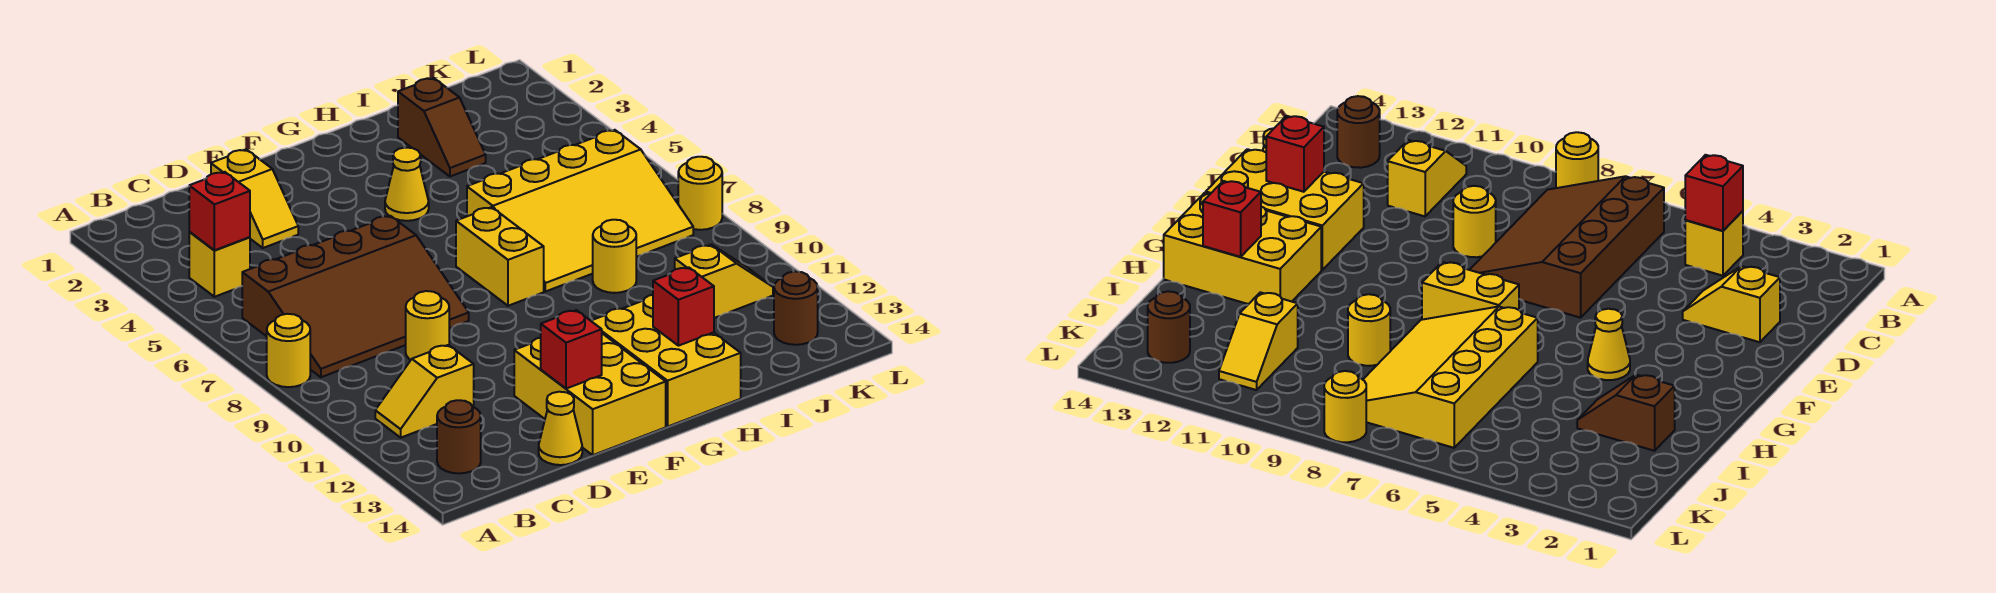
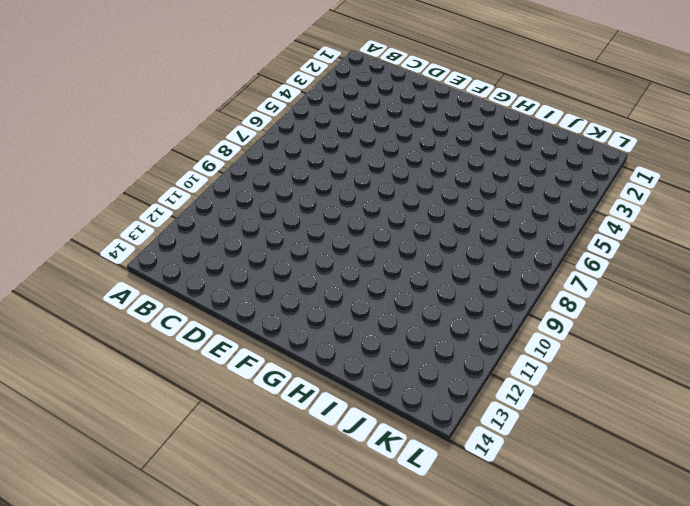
none -> yellow 1x1 round brick [267,314,310,387]
none -> yellow 1x1 brick [189,232,250,297]
none -> brown 3x4 slope [242,216,469,377]

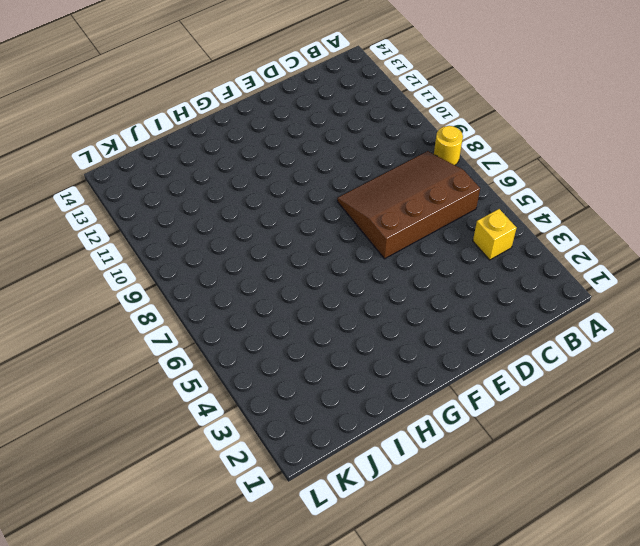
none -> yellow 1x2 slope [375,345,474,438]
none -> brown 1x1 round brick [437,400,481,473]
none -> yellow 1x2 slope [211,149,298,248]

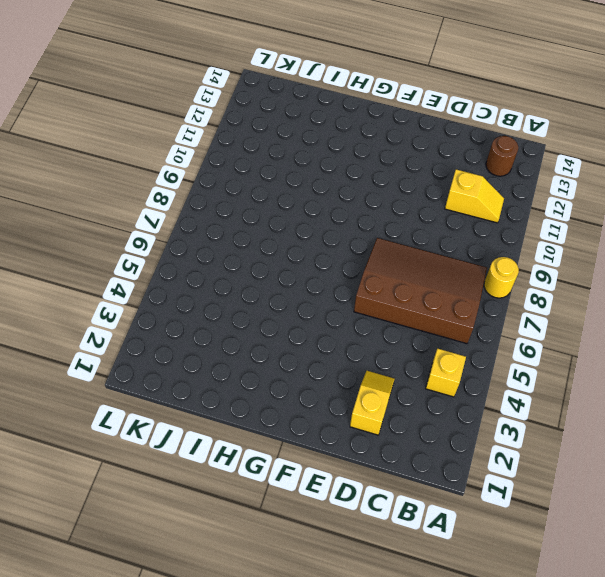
none -> yellow 1x1 round brick [406,291,449,360]
none -> yellow 1x1 cone [539,392,582,465]
none -> yellow 2x3 brick [514,334,666,455]

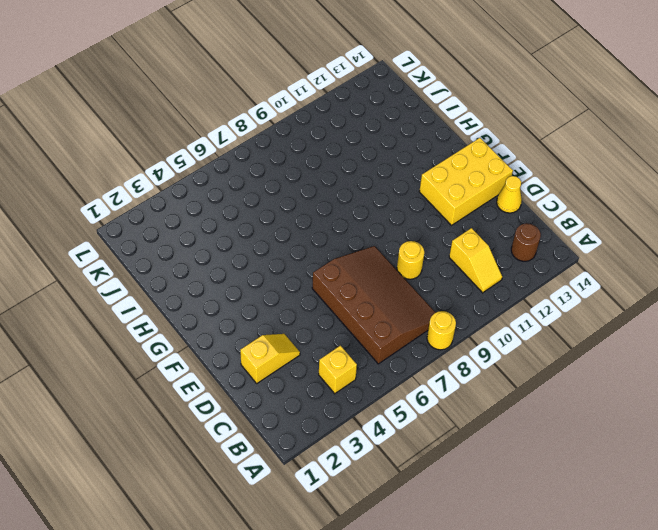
none -> yellow 1x1 cone [385,147,429,221]
none -> yellow 1x2 brick [456,207,544,306]
none -> yellow 2x3 brick [591,295,741,426]

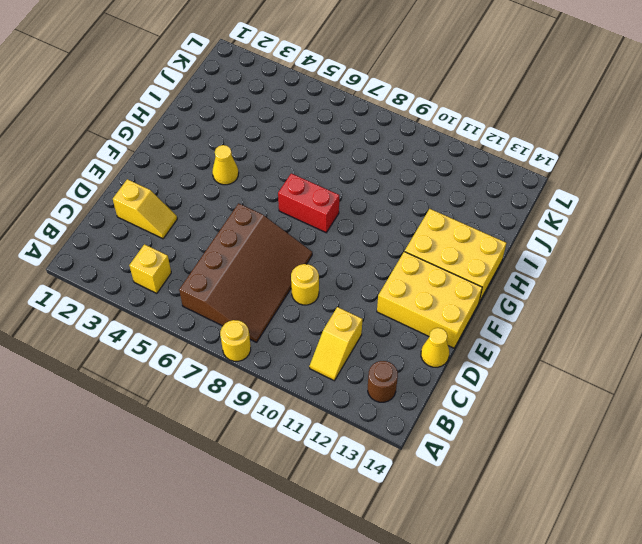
red 1x2 brick [278,173,339,233] -> yellow 1x2 brick [456,207,544,306]
none -> yellow 3x4 slope [467,130,693,292]
none -> brown 1x2 slope [398,78,486,176]
none -> yellow 1x1 round brick [593,220,636,293]

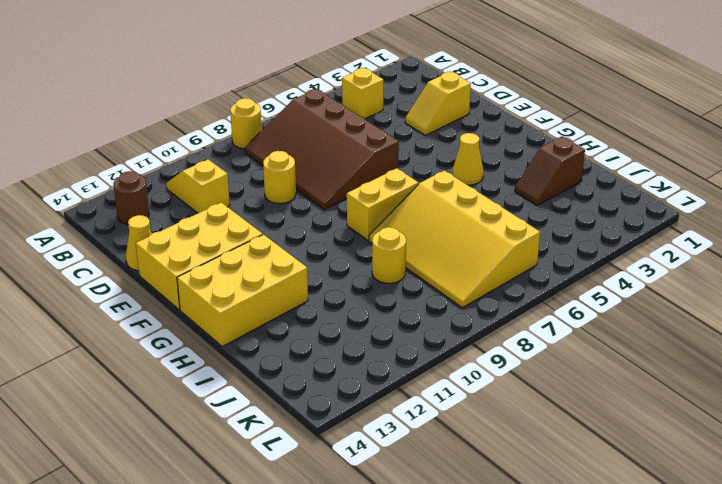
none -> yellow 1x2 slope [675,245,773,318]
none -> brown 1x1 round brick [774,271,818,345]
none -> yellow 1x1 round brick [678,157,722,230]

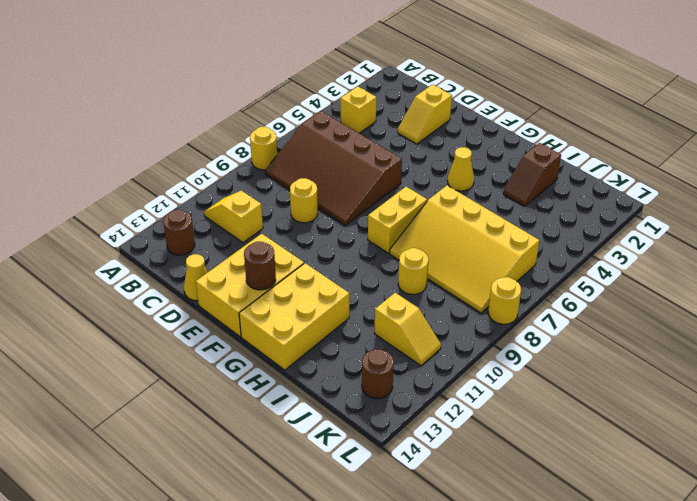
brown 1x1 round brick [244,242,276,290] -> none
none -> red 1x1 brick [189,172,250,250]
none -> red 1x1 brick [541,310,602,389]
none -> red 1x1 brick [653,267,714,346]

